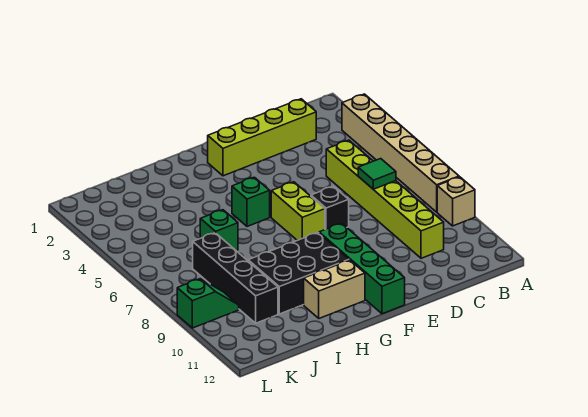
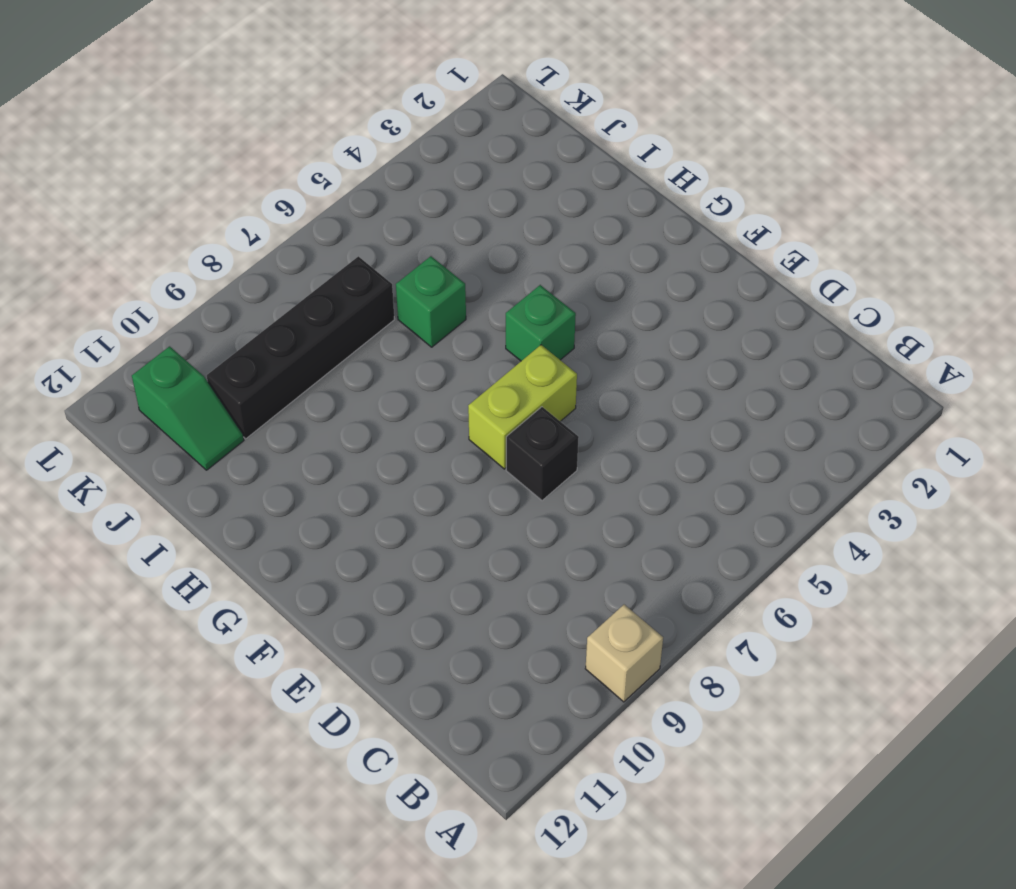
green 1x2 slope [132,346,244,470] -> green 1x2 slope moved to [177,279,239,328]
none -> tan 1x6 brick [342,94,459,212]
none -> lime 1x4 brick [208,99,316,176]
none -> lime 1x6 brick [326,140,444,258]

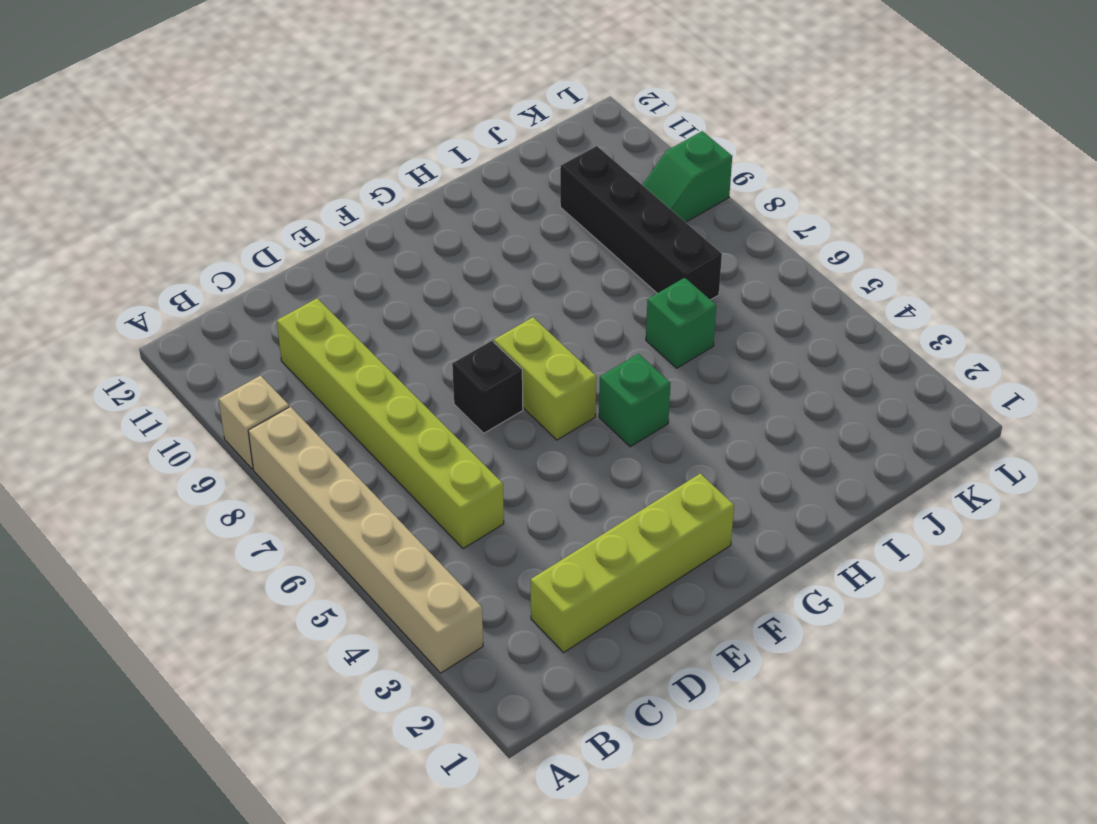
none -> green 1x4 brick [319,223,405,314]
none -> black 2x3 brick [248,233,349,314]
none -> tan 1x2 brick [304,260,365,318]

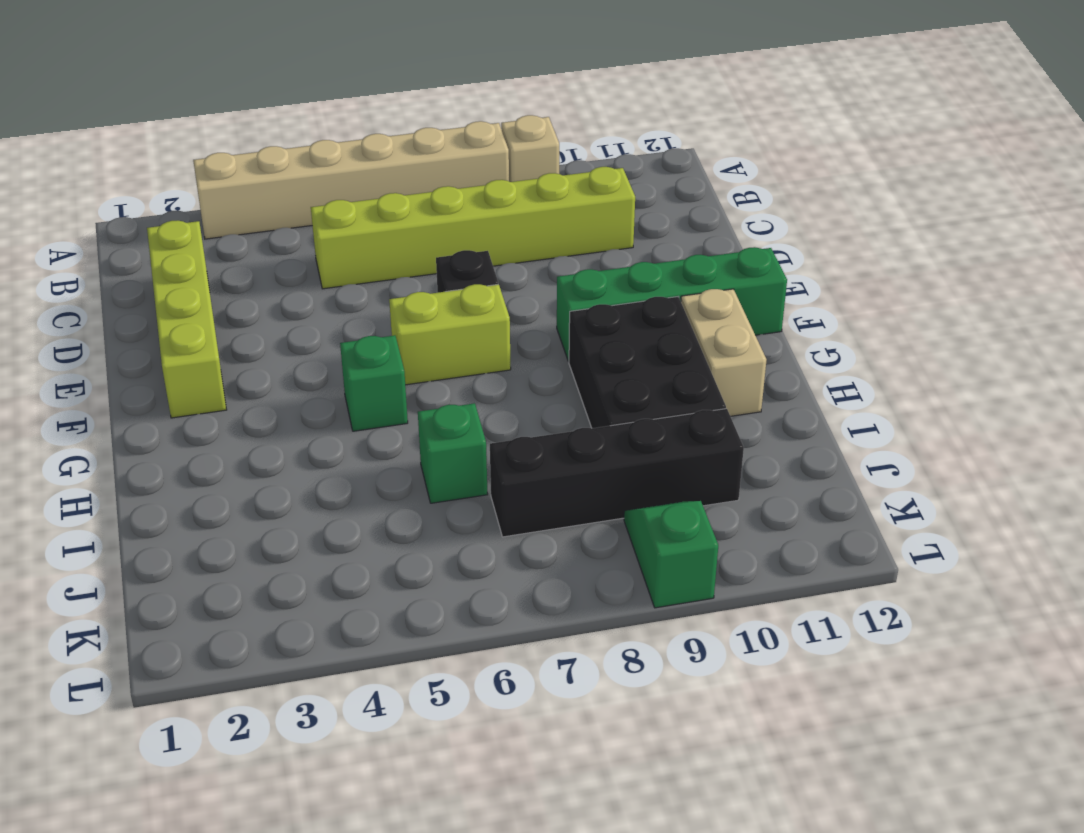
none -> green 1x1 tile [358,159,396,189]

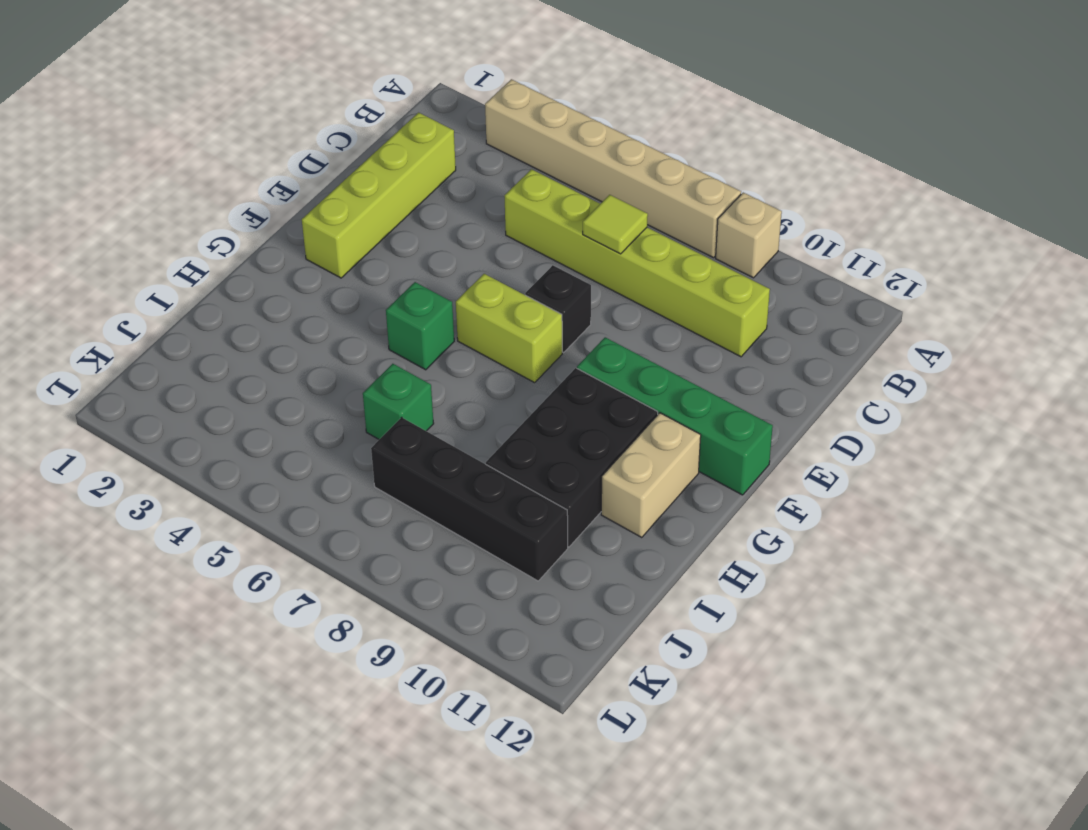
lime 1x1 tile [583,195,648,254] -> green 1x1 tile [358,159,396,189]
none -> green 1x2 slope [177,279,239,328]

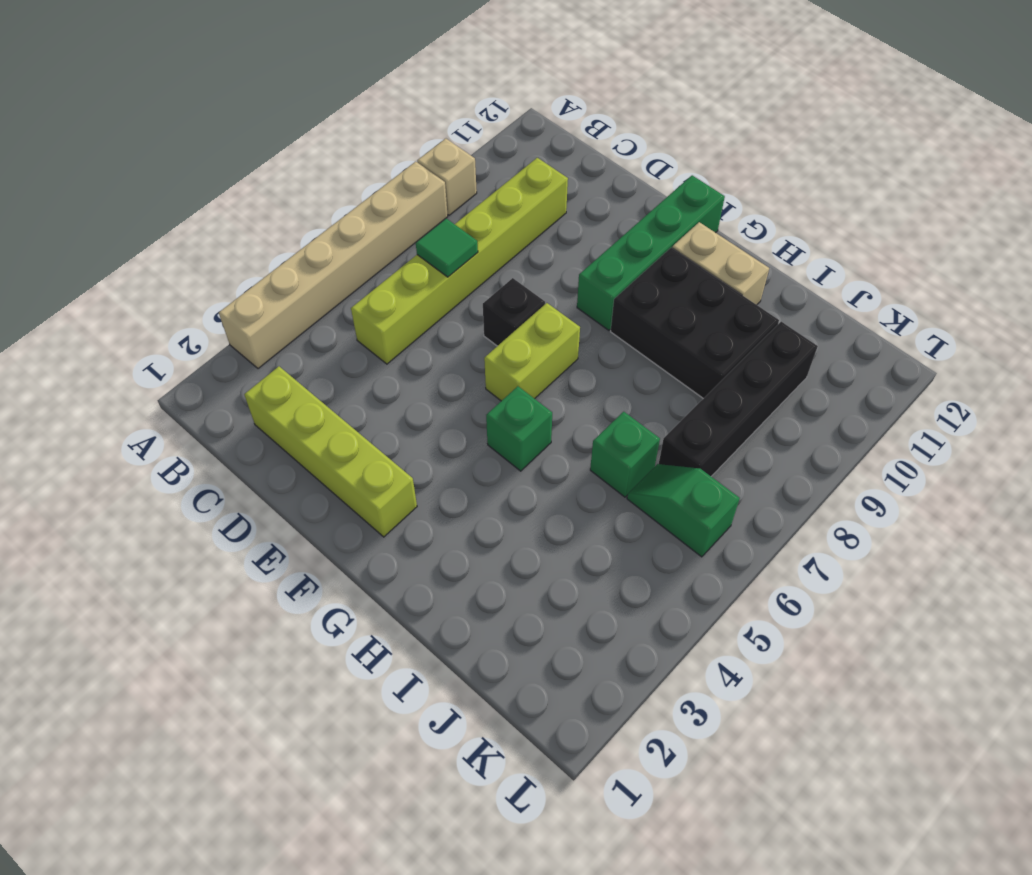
green 1x2 slope [627,464,740,557] -> green 1x2 slope moved to [177,279,239,328]

